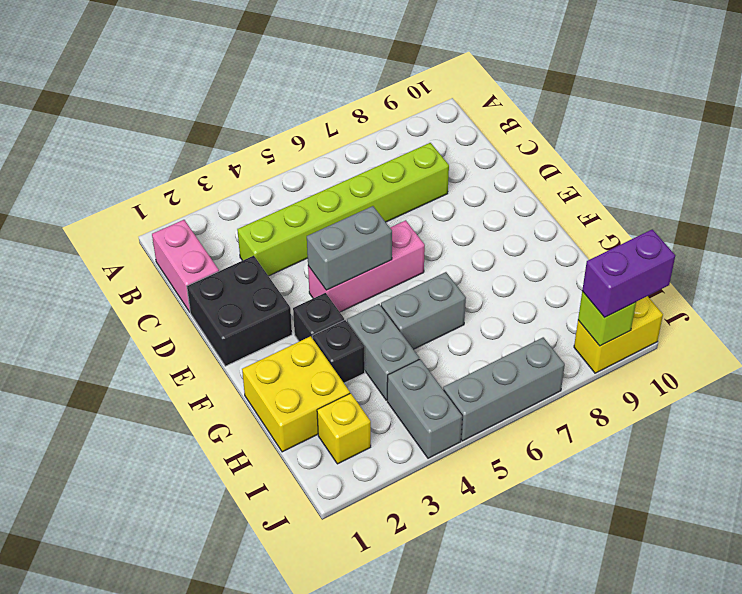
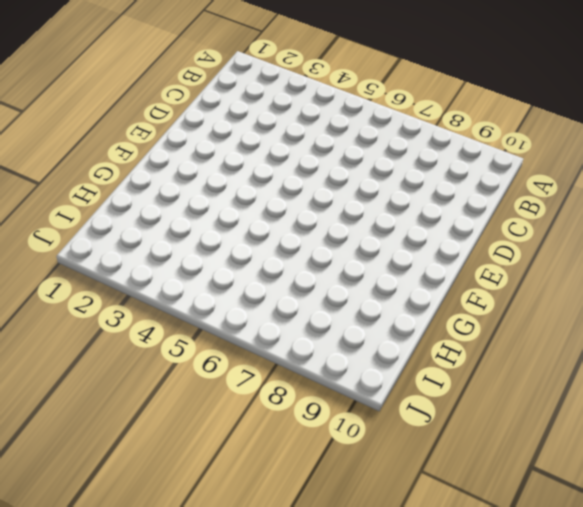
none -> pink 1x2 brick [152,220,219,312]
none -> lime 1x6 brick [237,143,449,276]
none -> black 2x2 brick [187,256,292,366]

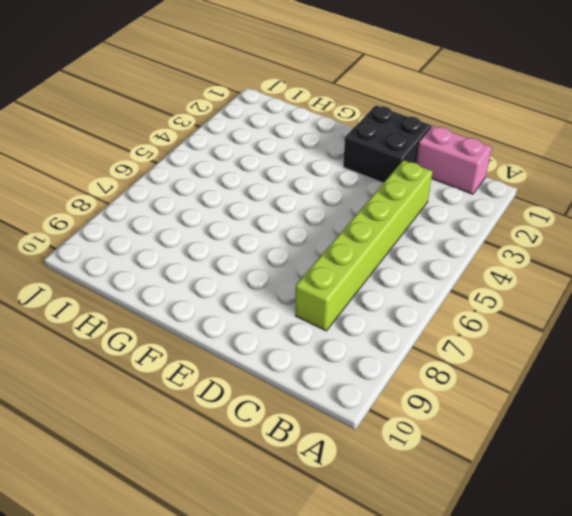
none -> pink 1x3 brick [308,220,425,312]
none -> black 1x1 brick [293,293,344,341]
none -> yellow 2x2 brick [242,336,350,452]

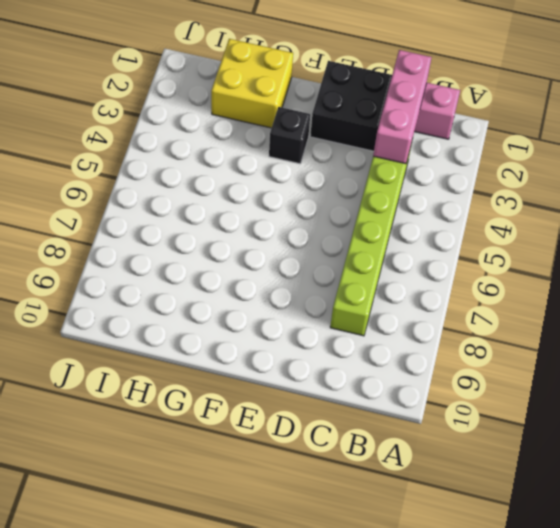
pink 1x3 brick [373,50,432,164] -> pink 1x3 brick moved to [308,220,425,312]
none -> black 1x1 brick [312,320,365,383]
none -> grey 1x2 brick [347,304,419,400]
none -> grey 1x2 brick [381,272,466,349]

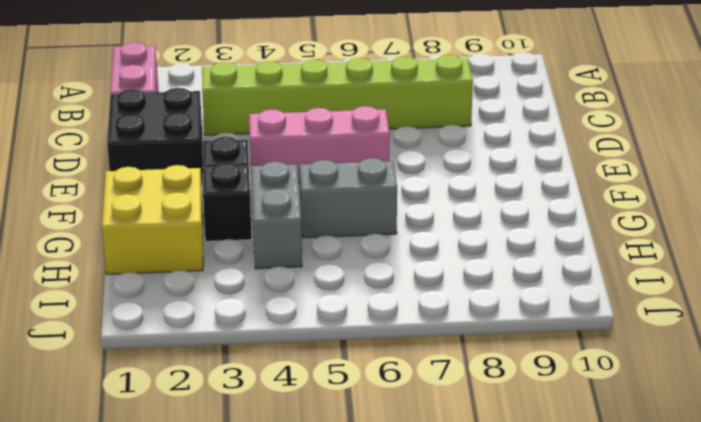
none -> yellow 1x1 brick [317,393,371,464]
none -> grey 1x2 brick [387,359,462,458]
none -> grey 1x3 brick [443,337,565,441]

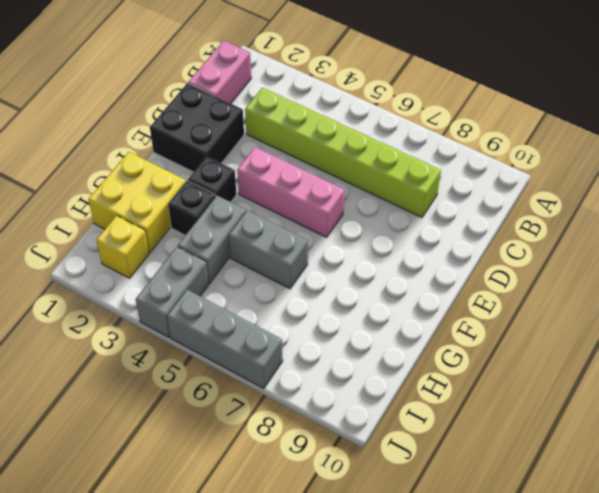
none -> yellow 1x2 brick [574,296,663,373]
none -> grey 1x2 brick [307,206,392,290]
none -> lime 1x1 brick [578,291,636,346]

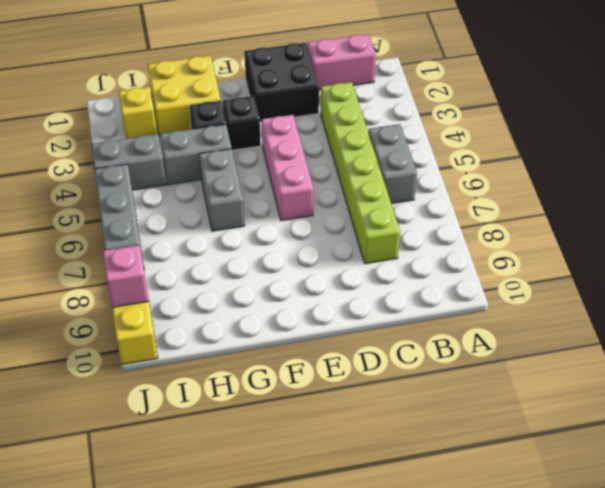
grey 1x2 brick [368,124,417,204] -> grey 1x2 brick moved to [307,206,392,290]
pink 1x1 brick [103,245,149,307] -> lime 1x1 brick [578,291,636,346]
none -> purple 1x2 brick [582,229,675,318]

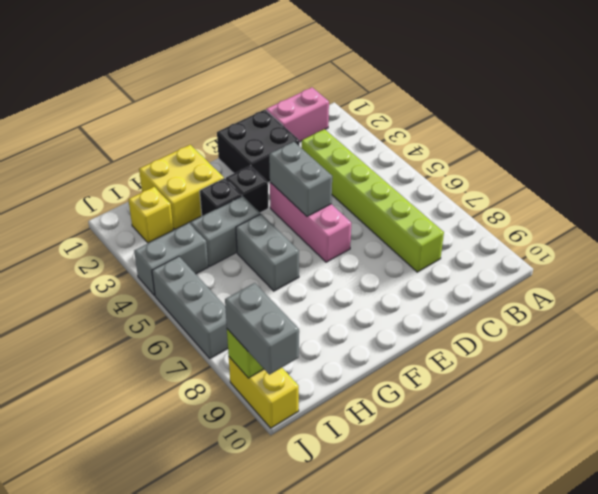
grey 1x2 brick [225,283,299,375] -> purple 1x2 brick [582,229,675,318]

